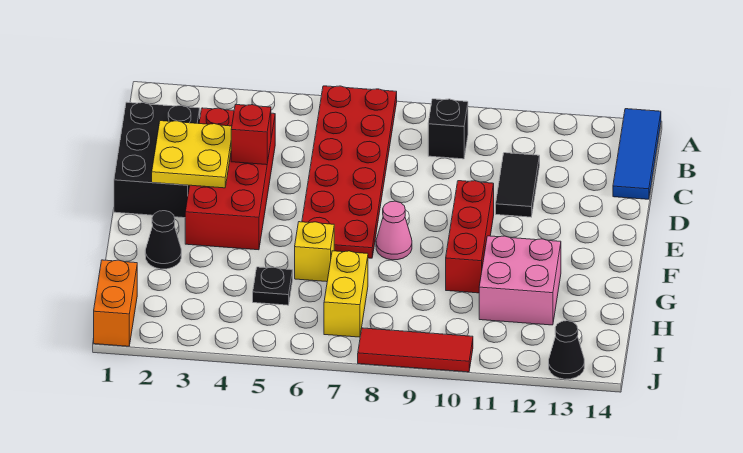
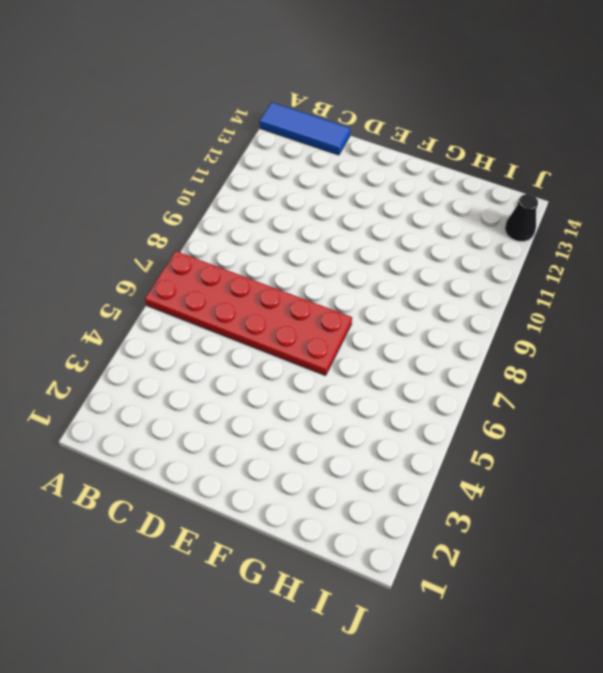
none -> black 1x1 brick [428,99,468,159]
none -> black 2x3 brick [114,102,200,218]
none -> red 2x4 brick [185,108,275,250]

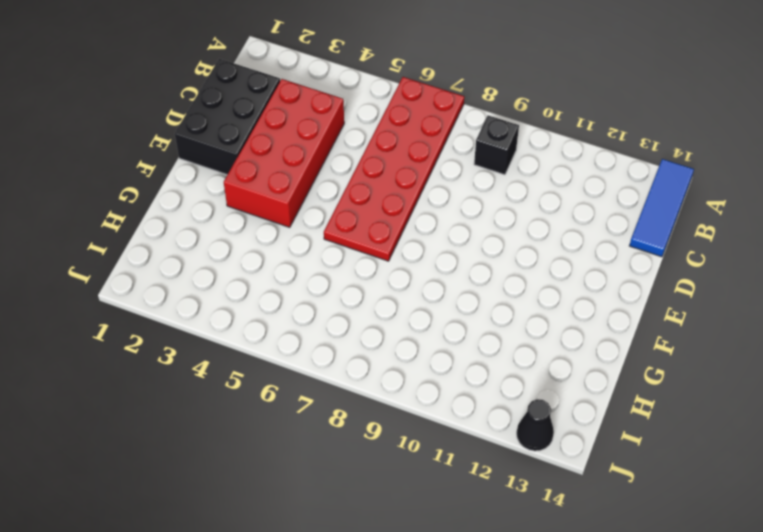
none -> black 1x2 tile [496,153,540,217]
none -> red 1x3 brick [446,181,494,293]
none -> pink 1x1 cone [376,201,412,260]

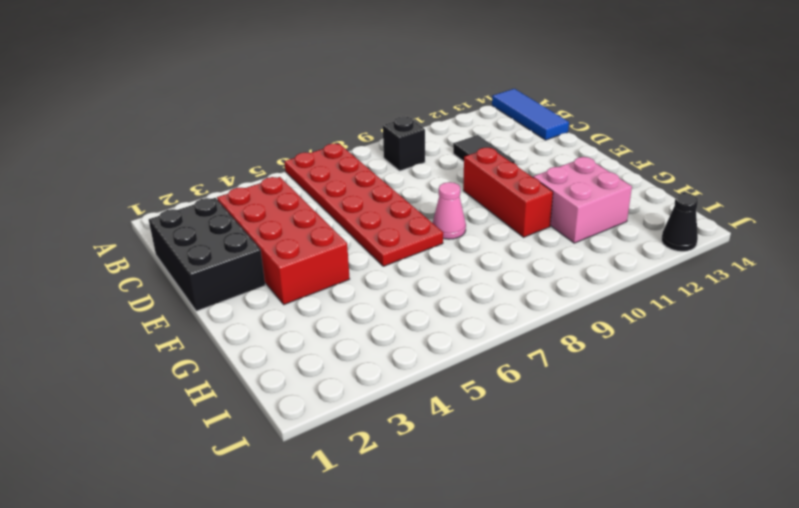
none -> black 1x1 cone [145,211,181,269]
none -> yellow 1x1 brick [295,222,334,282]
none -> black 1x1 plate [253,267,293,305]

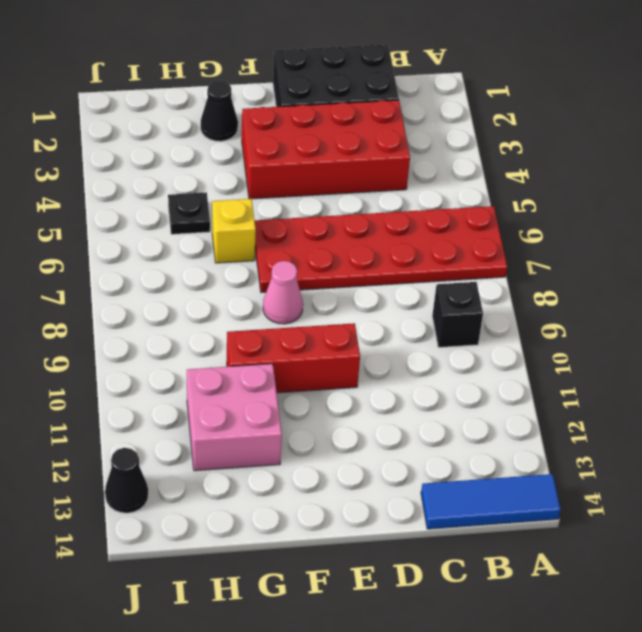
none -> black 1x2 tile [496,153,540,217]
none -> yellow 1x2 brick [324,251,368,337]
none -> orange 1x2 brick [94,260,137,346]

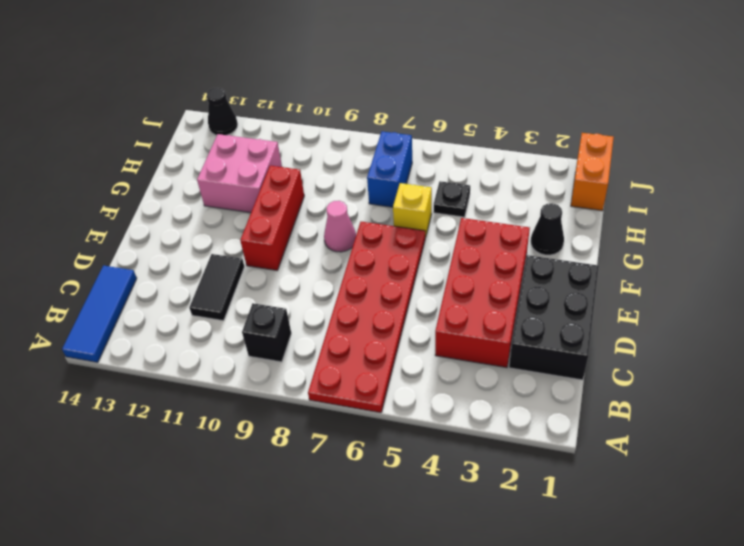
blue 1x2 brick [367,132,412,207] -> yellow 1x2 brick [324,251,368,337]
none -> red 1x3 tile [358,328,473,372]
none -> yellow 2x2 plate [152,121,232,188]
none -> red 1x1 brick [231,105,271,165]

